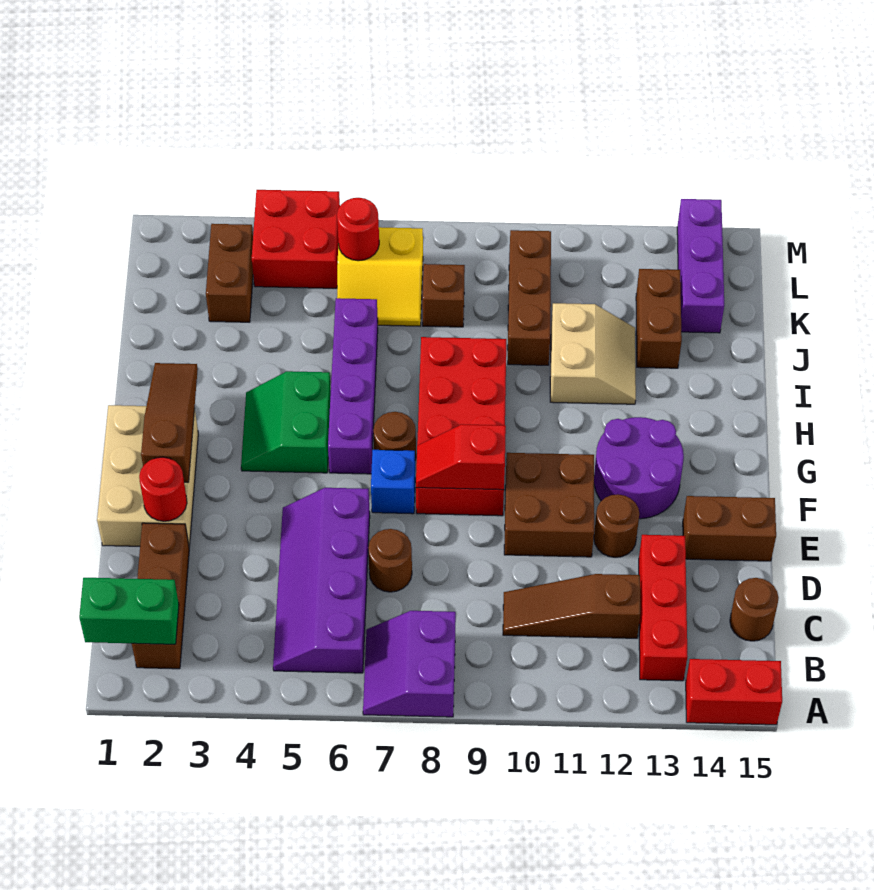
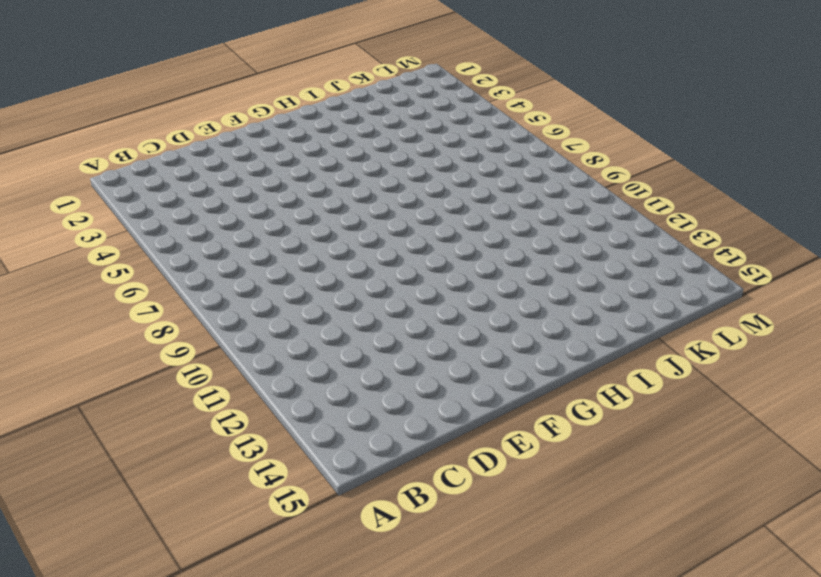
none -> purple 2x2 slope [363,611,456,717]
none -> red 1x2 brick [686,659,782,725]
none -> brown 1x3 brick [132,523,189,669]
none -> purple 2x4 slope [273,488,370,673]

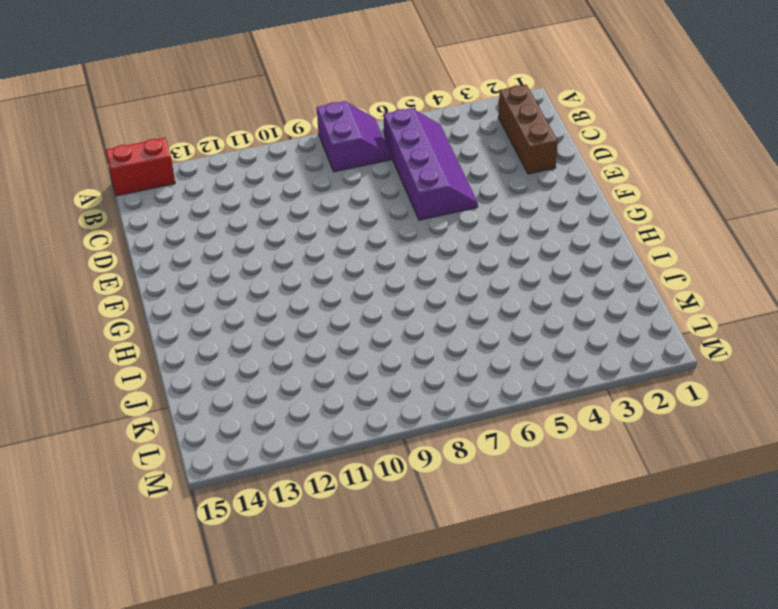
none -> red 1x3 brick [639,535,688,681]
none -> brown 1x3 slope [503,574,640,638]
none -> brown 1x1 round brick [730,578,779,641]
none -> brown 1x1 round brick [368,529,412,592]

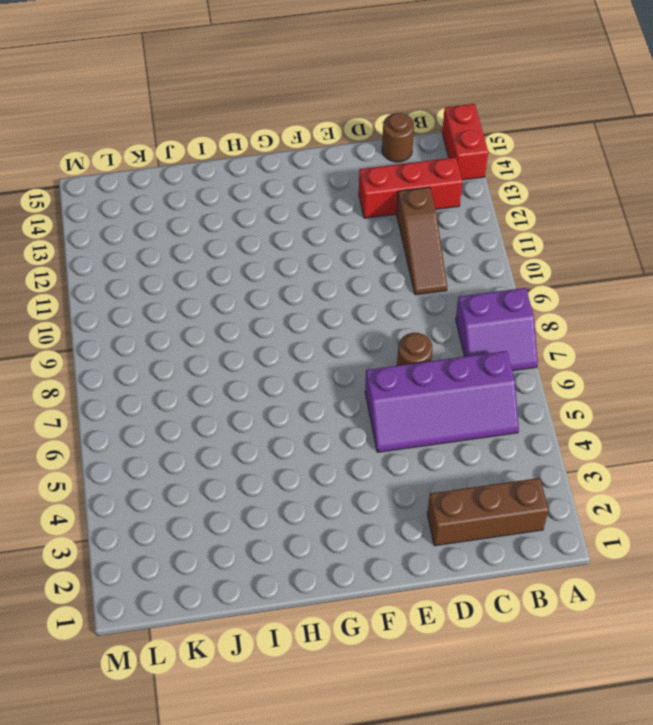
none -> tan 2x3 brick [97,405,198,547]
none -> brown 2x2 brick [504,453,594,557]
none -> brown 1x1 round brick [594,494,639,557]
none -> brown 1x2 brick [683,496,776,561]

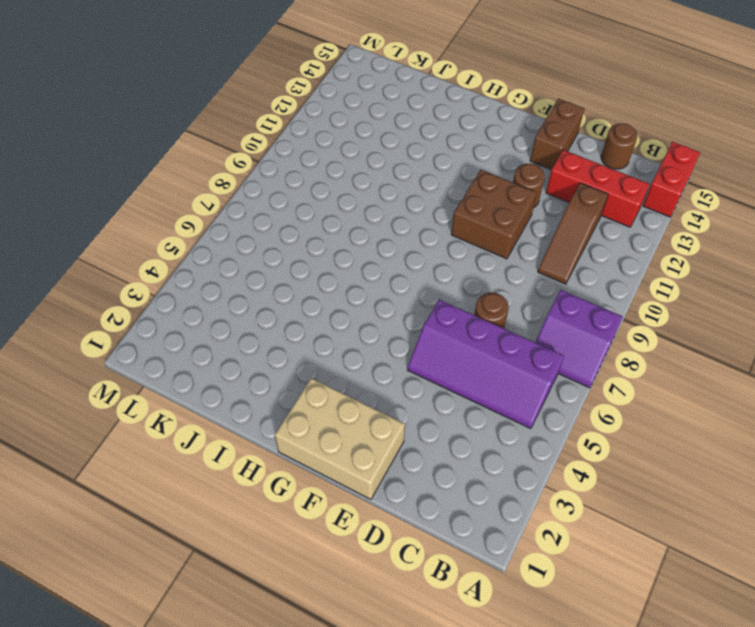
none -> brown 1x3 brick [132,523,189,669]
none -> blue 1x1 brick [371,450,415,514]
none -> red 2x4 brick [416,337,506,516]
none -> purple 2x2 round brick [594,417,684,519]

